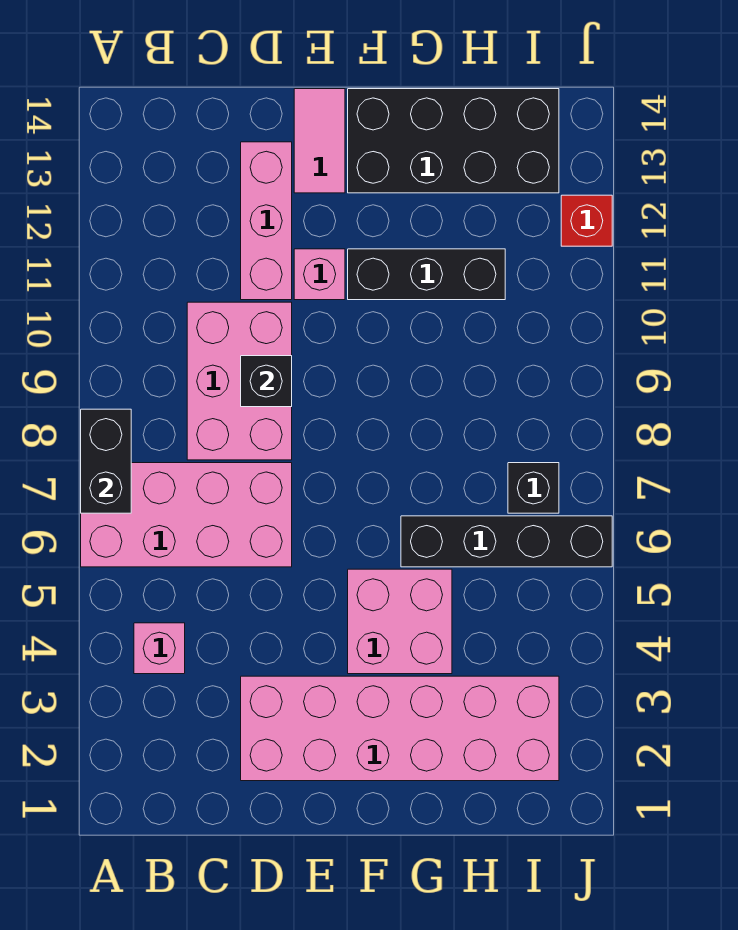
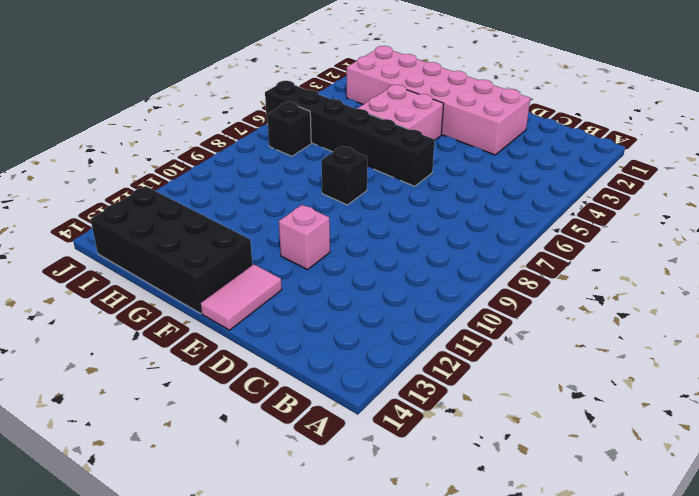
black 1x6 brick [265,81,435,186] -> black 1x4 brick [401,516,612,567]
black 1x1 brick [321,146,368,205] -> black 1x1 brick moved to [241,356,292,407]
none -> pink 2x4 brick [81,463,292,567]
none -> pink 1x1 brick [134,623,185,674]
none -> pink 2x3 brick [187,302,292,460]

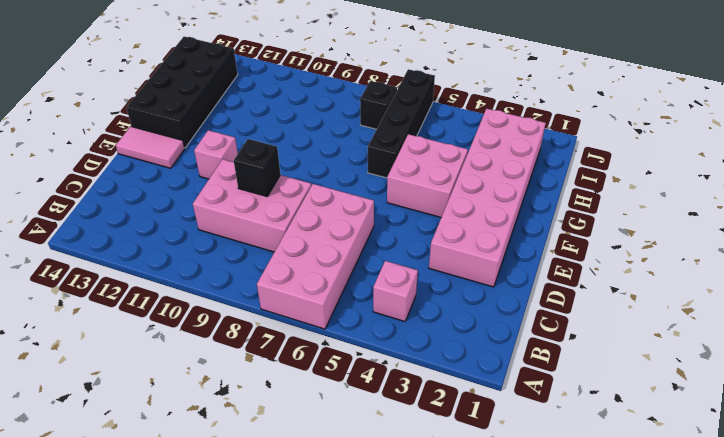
none -> pink 1x3 brick [241,142,292,300]
none -> black 1x3 brick [348,249,505,300]
none -> red 1x1 brick [561,195,612,246]

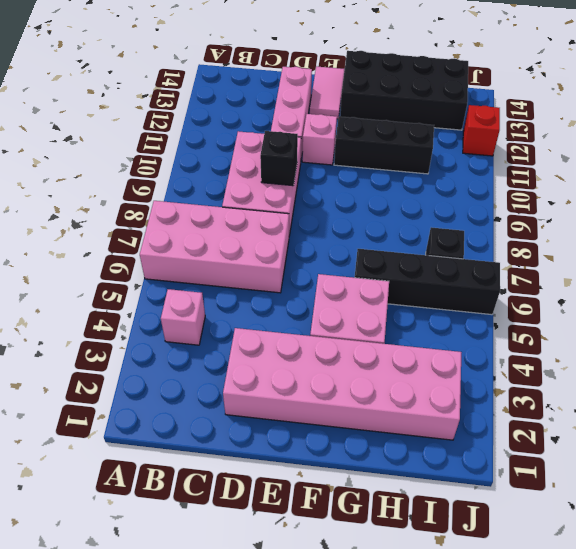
none -> black 1x2 brick [81,409,131,513]

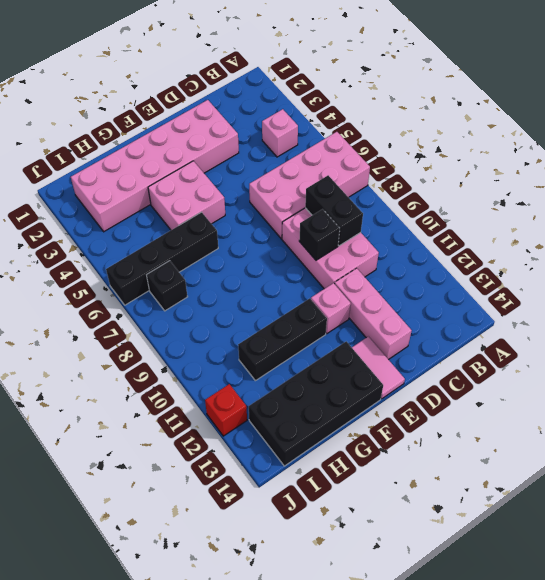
black 1x2 brick [305,175,363,246] -> black 1x2 brick moved to [81,409,131,513]

